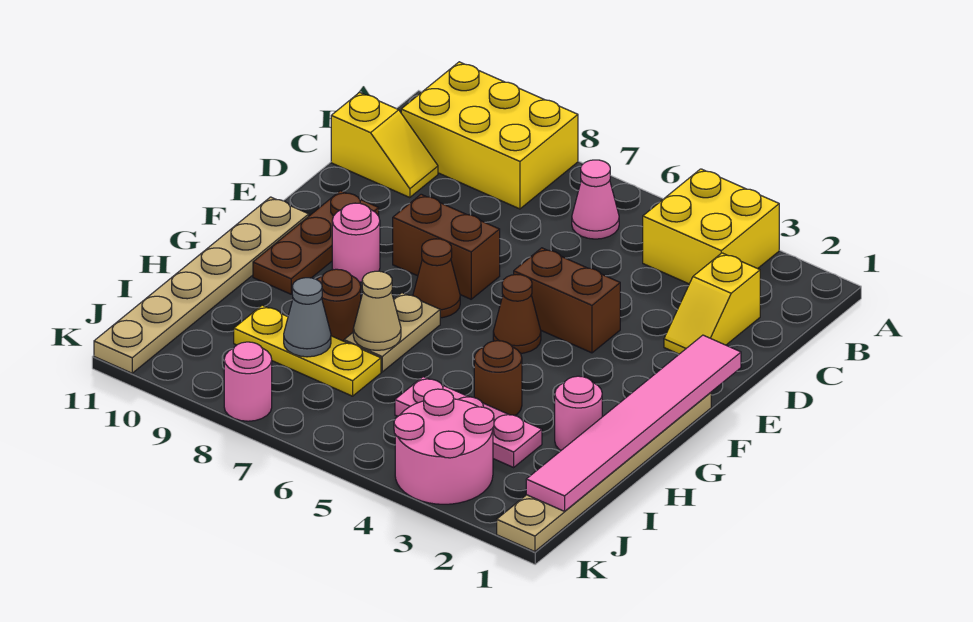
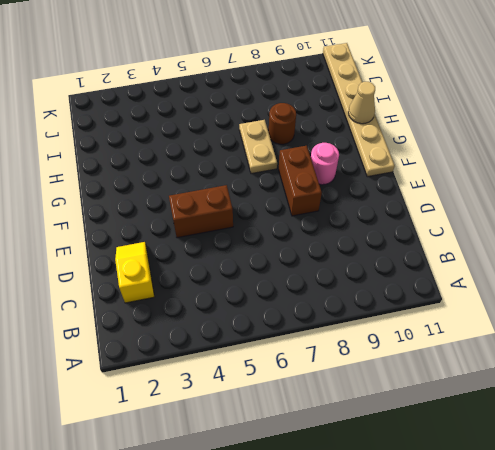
brown 1x2 brick [279,146,322,216] -> brown 1x2 brick turned to [393,194,500,299]
tan 1x1 cone [348,82,375,124] -> tan 1x1 cone moved to [353,271,401,350]
none -> yellow 2x2 brick [643,169,779,284]
none -> yellow 2x3 brick [401,62,578,209]
none -> pink 1x1 cone [572,160,619,239]

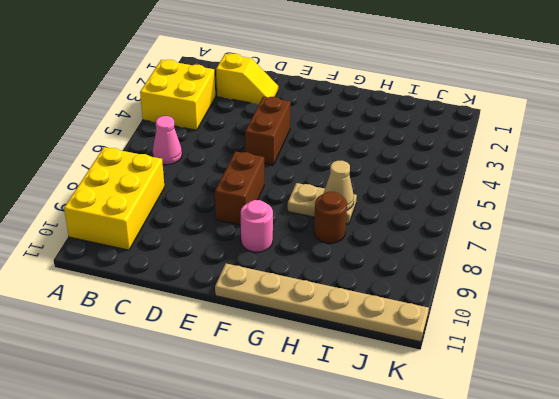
none -> yellow 1x2 slope [331,93,438,198]
none -> brown 1x3 plate [253,191,379,294]
none -> tan 1x6 plate [497,393,711,552]

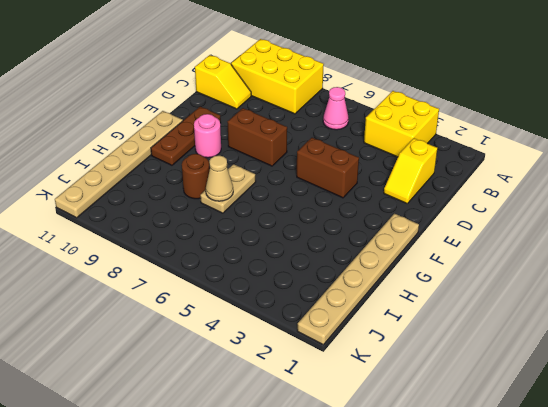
none -> brown 1x1 cone [493,274,541,353]
none -> brown 1x1 cone [413,239,460,318]
none -> pink 1x1 round brick [555,376,602,450]

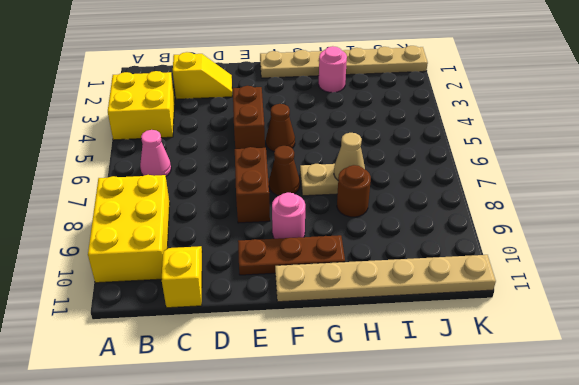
none -> brown 1x1 round brick [474,341,522,416]
none -> pink 1x3 plate [395,377,542,467]
none -> yellow 1x3 plate [234,305,381,396]

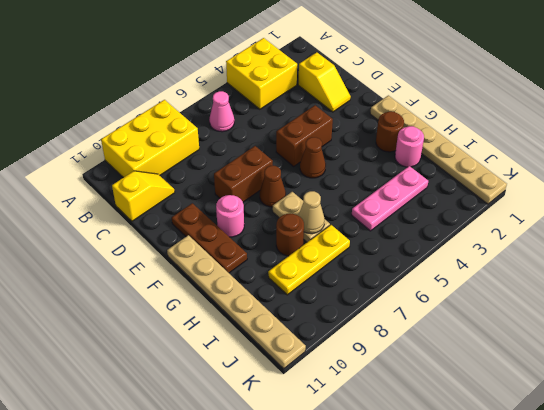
brown 1x1 round brick [376,111,404,152] -> brown 1x1 round brick moved to [474,341,522,416]
none -> pink 2x2 round brick [394,389,494,504]
none -> pink 1x1 round brick [224,342,272,421]
none -> pink 1x6 tile [526,335,741,511]

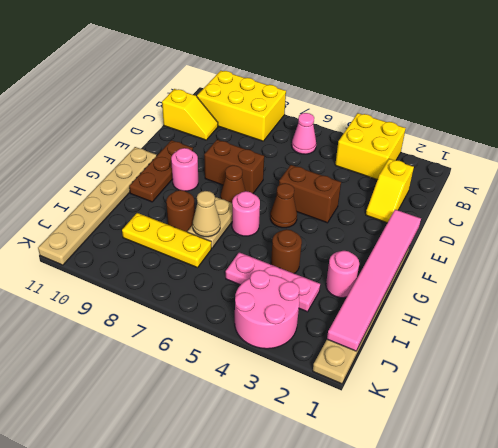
pink 1x1 round brick [232,191,260,236] -> pink 1x1 round brick moved to [224,342,272,421]
none -> grey 1x1 cone [284,278,331,357]

